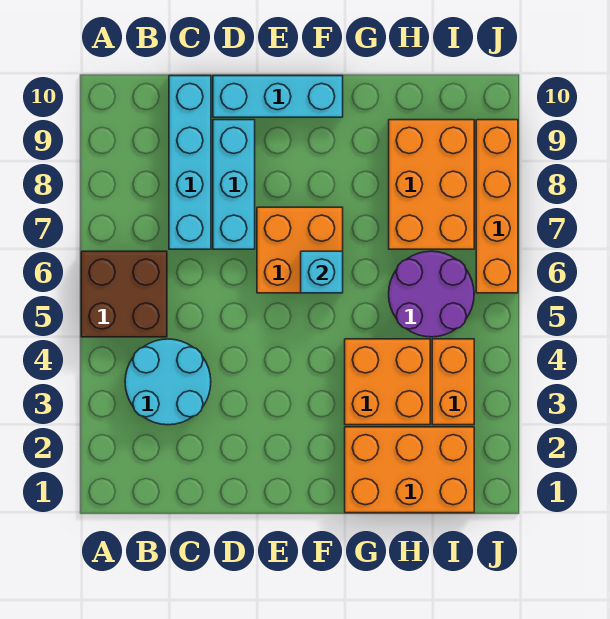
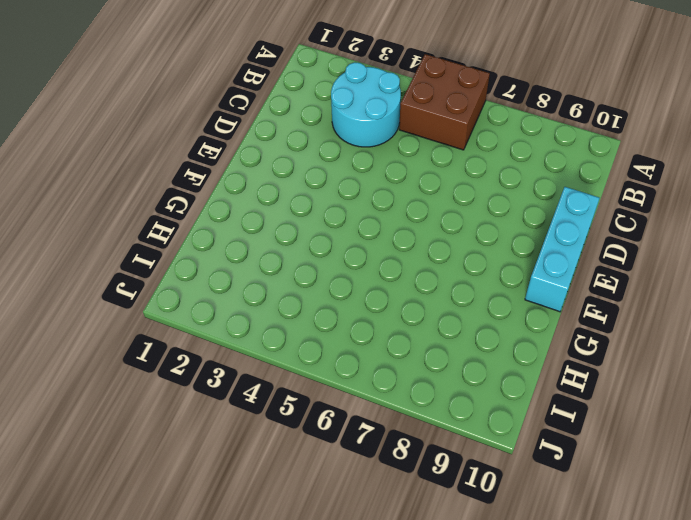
none -> cyan 1x4 brick [169,76,211,249]
none -> cyan 1x3 brick [213,120,255,249]
none -> orange 2x2 brick [257,207,343,293]

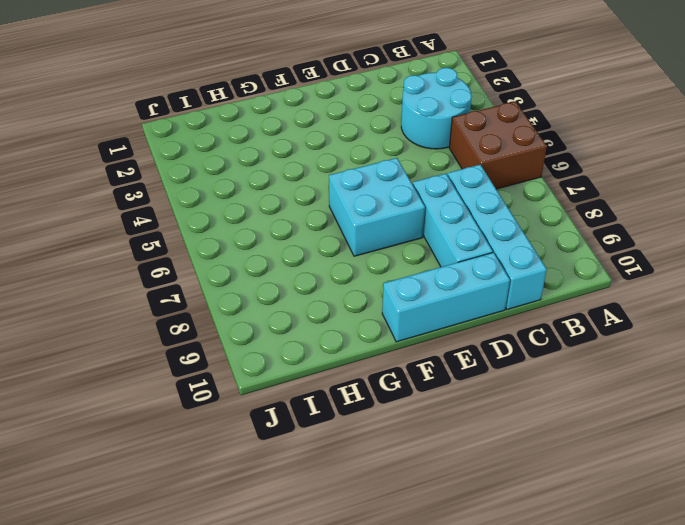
cyan 2x2 brick [329,158,425,256] -> orange 2x2 brick [257,207,343,293]
none -> orange 2x3 brick [345,427,474,513]
none -> orange 2x2 brick [345,339,430,425]
none -> purple 2x2 round brick [389,251,474,337]

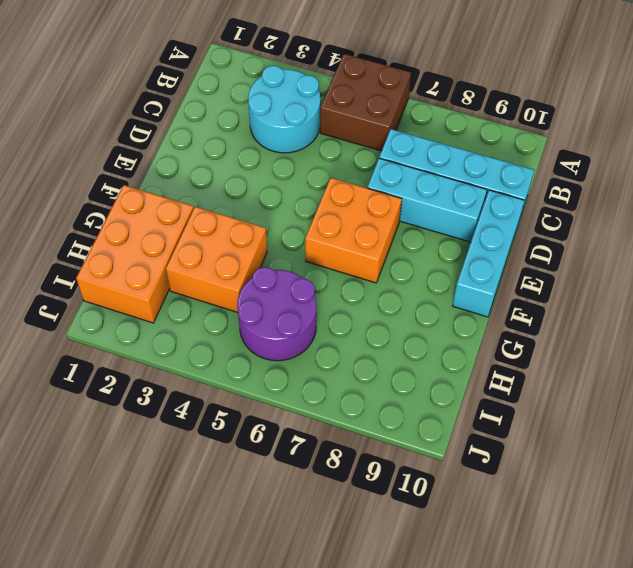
none -> orange 2x3 brick [389,120,474,249]
none -> orange 1x2 brick [432,339,474,425]
none -> orange 1x4 brick [476,120,518,293]

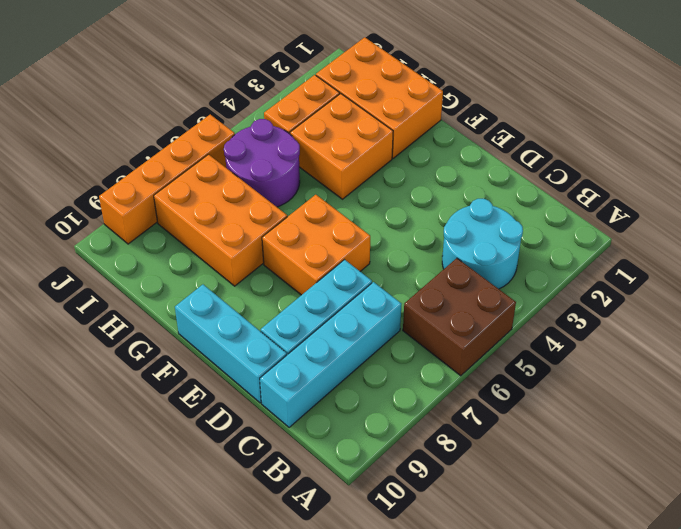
orange 2x3 brick [154,154,287,286] -> orange 2x3 brick turned to [389,120,474,249]
none -> cyan 1x1 brick [301,251,343,293]

